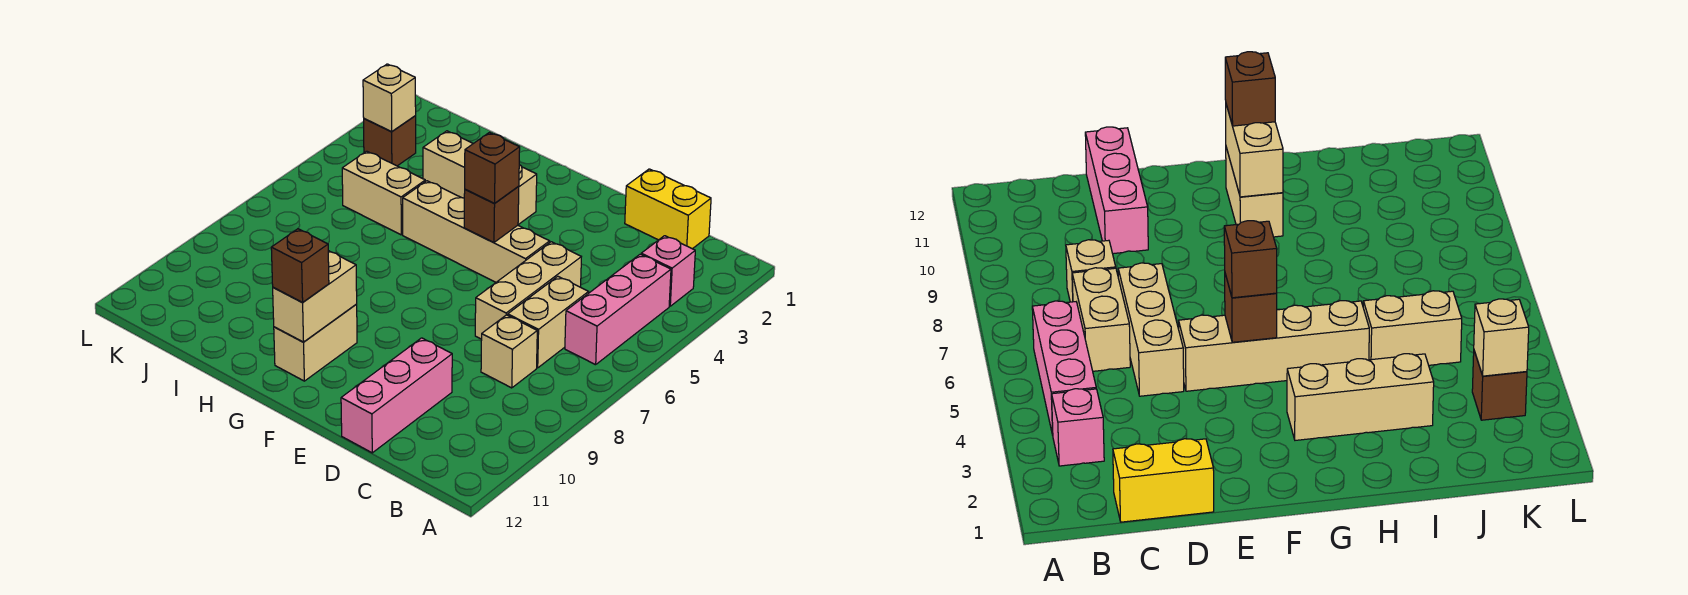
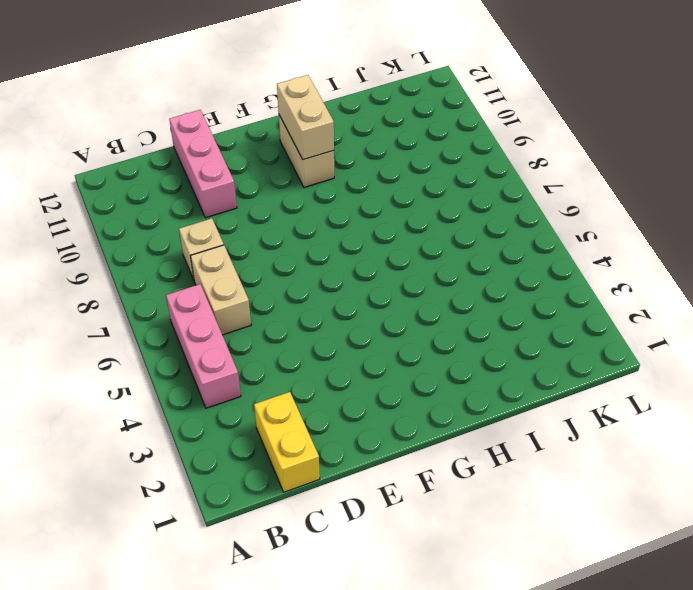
yellow 1x2 brick [254,392,320,492] -> yellow 1x2 brick turned to [625,169,711,249]
none -> pink 1x1 brick [641,236,695,306]
none -> tan 1x3 brick [475,242,581,339]
none -> tan 1x4 brick [403,181,550,282]

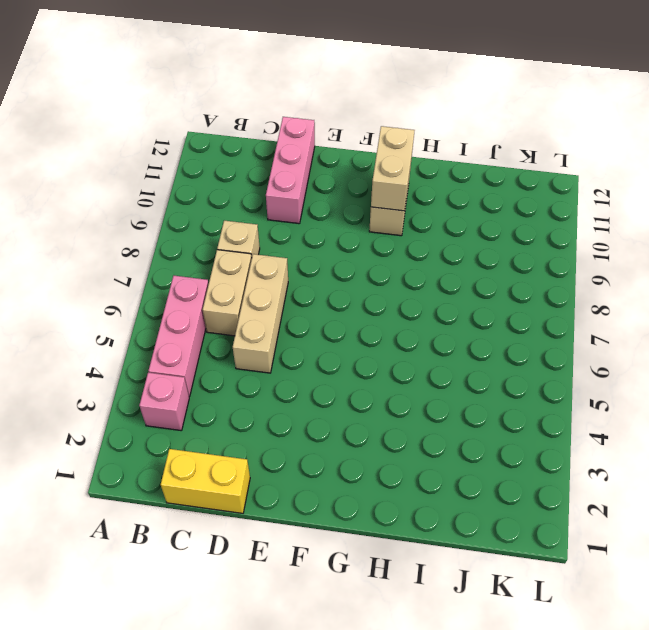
none -> tan 1x4 brick [403,181,550,282]
none -> tan 1x3 brick [423,131,537,225]
none -> tan 1x2 brick [342,151,425,235]

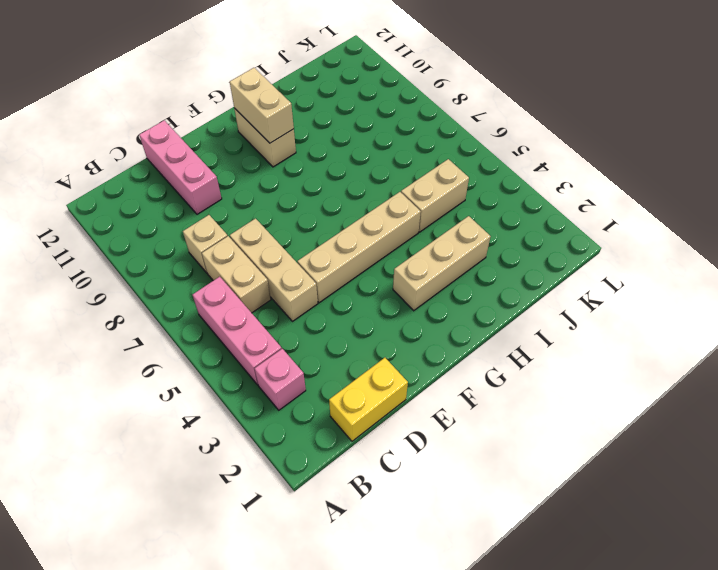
none -> brown 1x1 brick [364,116,416,166]
none -> brown 1x1 brick [464,186,519,243]
none -> tan 1x1 brick [363,64,416,132]

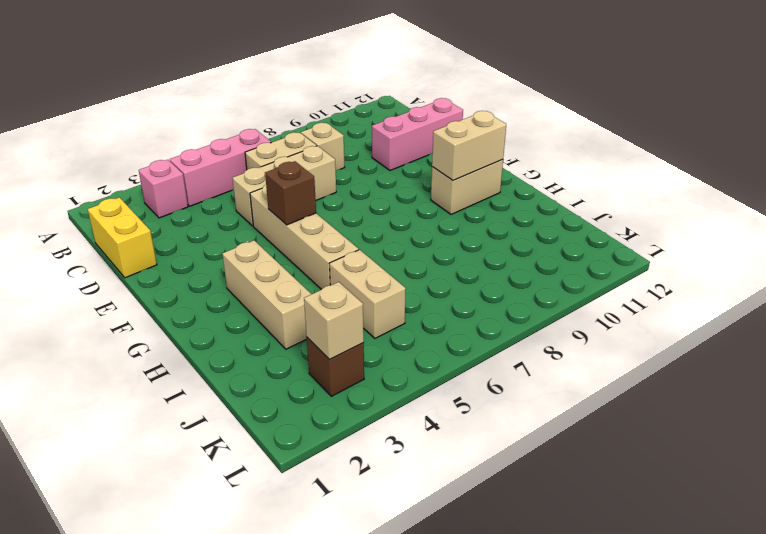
none -> brown 1x1 brick [465,133,520,204]
none -> brown 1x1 brick [271,229,329,302]

